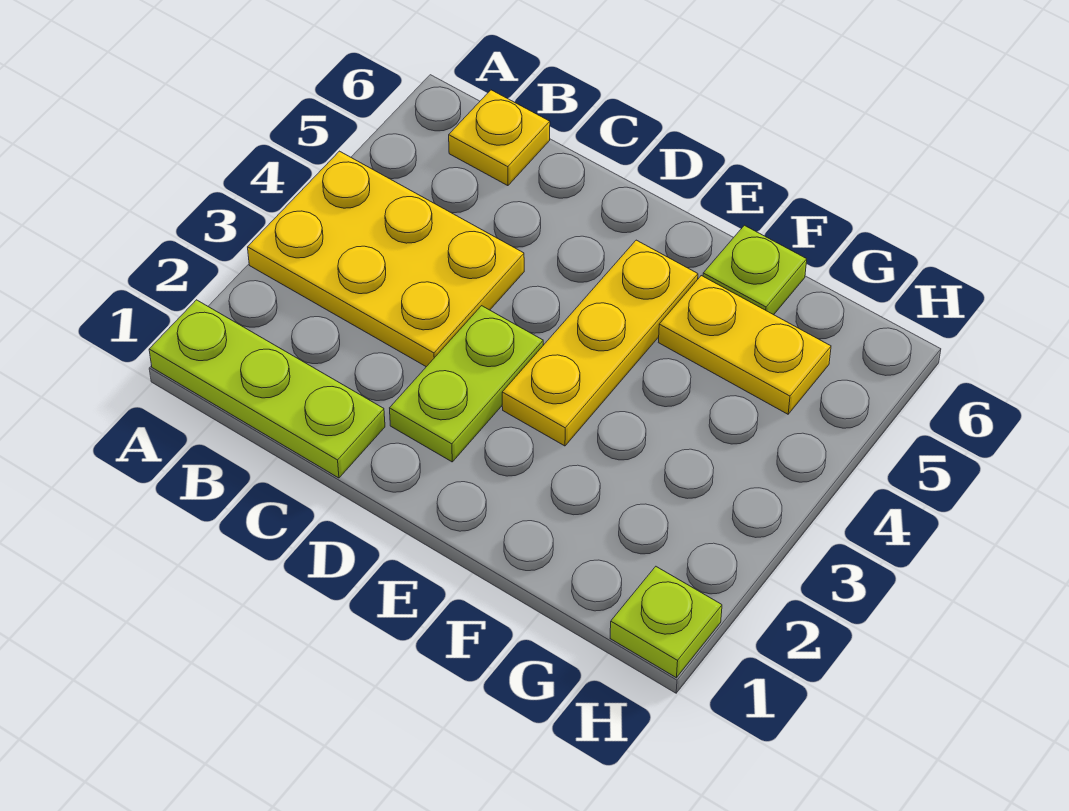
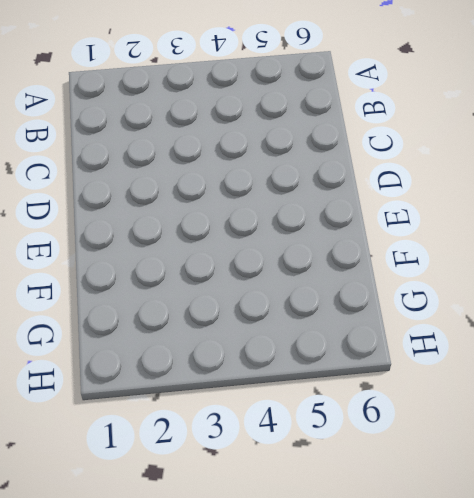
none -> lime 1x3 plate [149,300,385,478]
none -> yellow 2x3 plate [248,151,524,367]

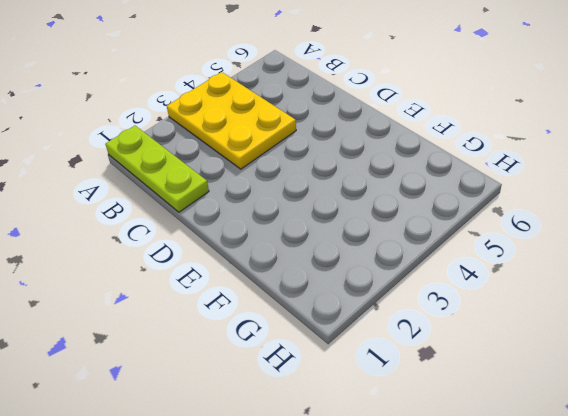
none -> yellow 1x1 plate [449,90,550,186]
none -> lime 1x2 plate [390,306,543,462]

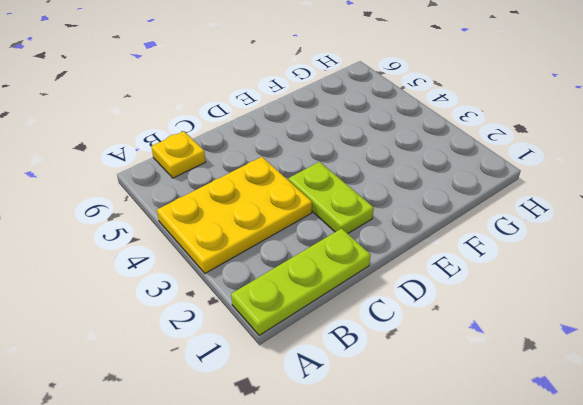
none -> yellow 1x3 plate [502,240,698,446]
none -> yellow 1x2 plate [658,276,831,414]

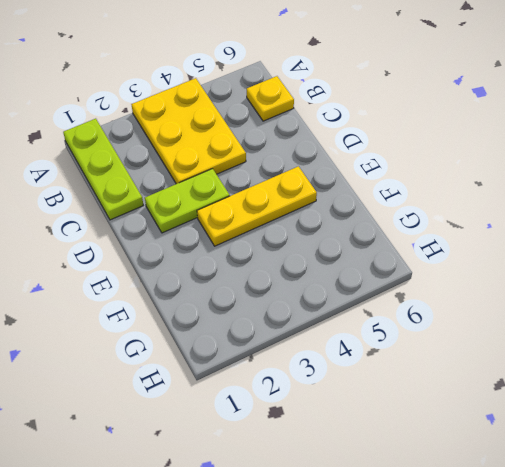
none -> yellow 1x2 plate [658,276,831,414]
none -> lime 1x1 plate [703,225,807,315]

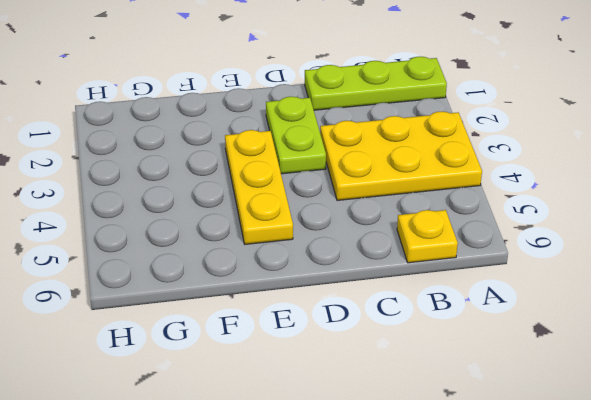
none -> yellow 1x2 plate [658,276,831,414]
none -> lime 1x1 plate [703,225,807,315]

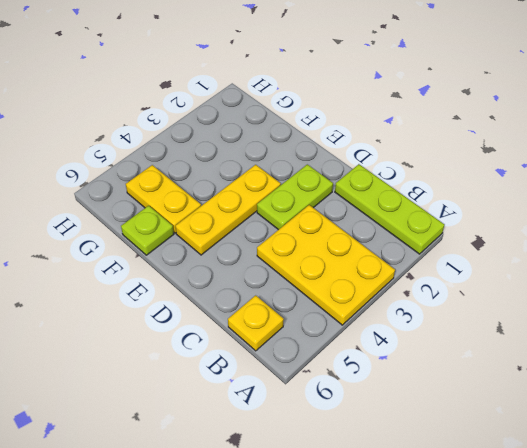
none -> lime 1x1 plate [610,567,722,678]

